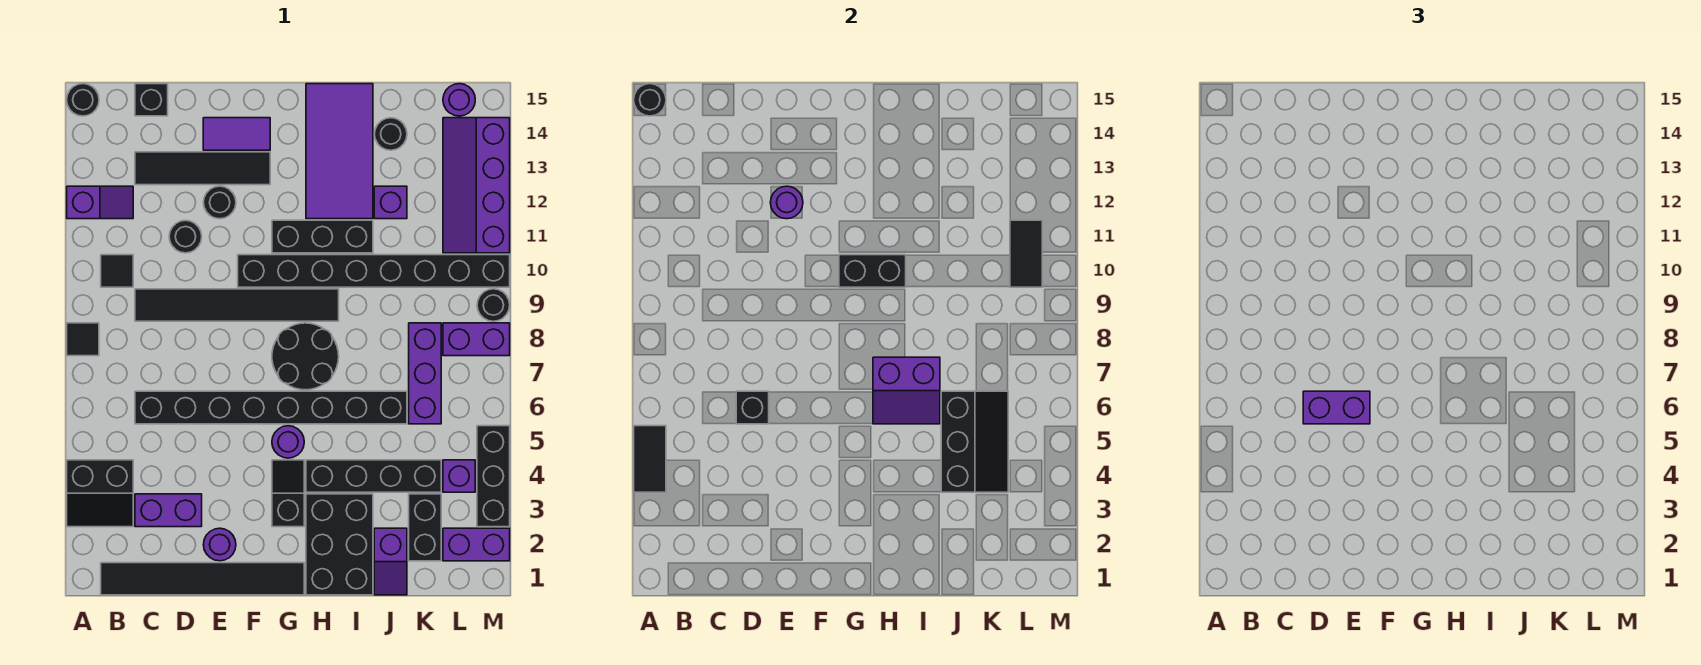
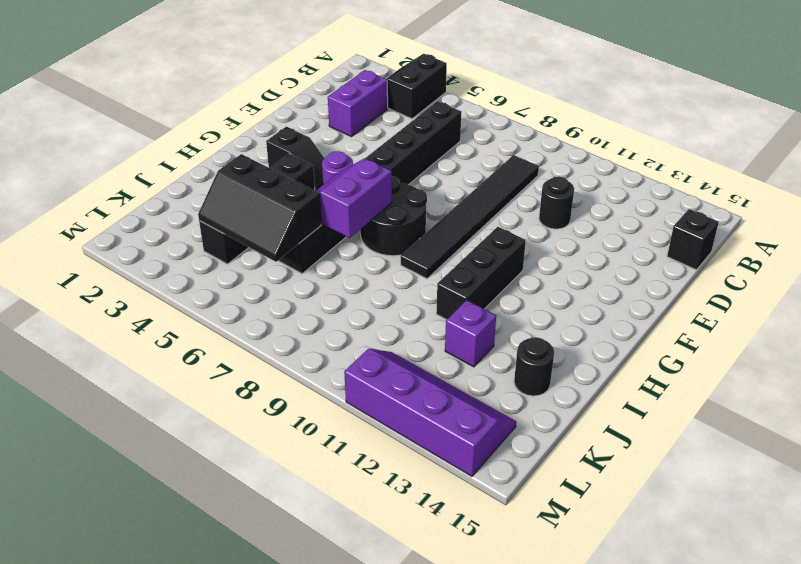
none -> black 1x1 tile [67,323,99,356]
none -> purple 1x2 slope [67,186,133,219]
none -> black 1x1 round brick [67,84,99,116]
none -> black 1x6 tile [101,563,304,595]

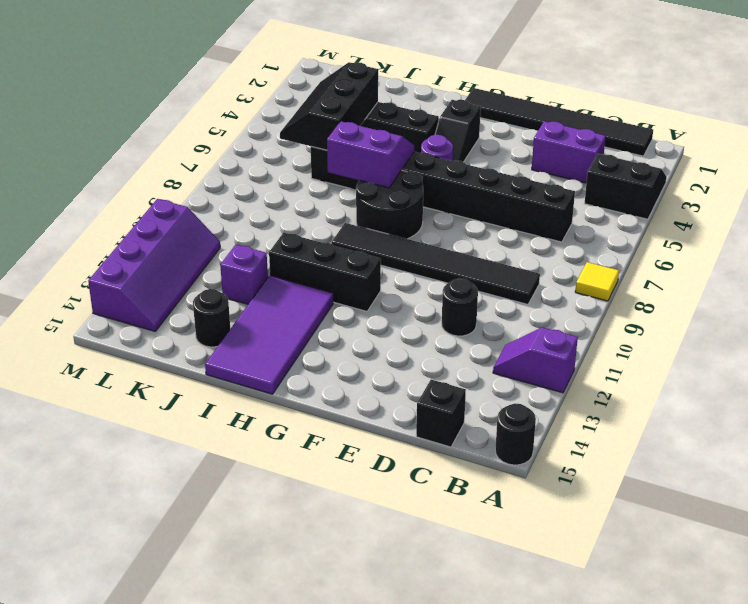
yellow 1x1 tile [575,262,619,301] -> black 1x1 tile [67,323,99,356]
none -> black 1x1 tile [101,255,133,287]
none -> black 1x4 tile [135,152,270,185]
none -> purple 1x1 round brick [203,528,236,561]
none -> black 1x1 round brick [203,186,236,219]

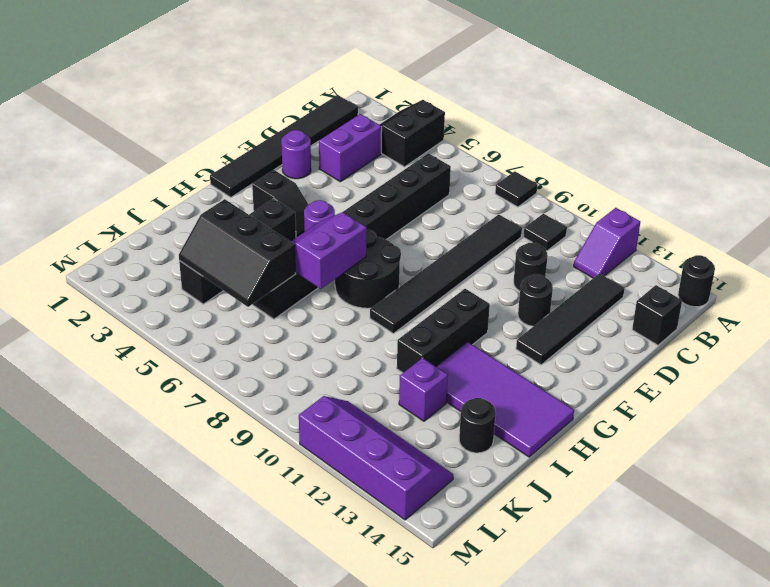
none -> purple 1x2 tile [203,118,270,150]
none -> black 1x8 brick [238,255,510,287]
none -> black 2x3 brick [306,494,373,595]
none -> purple 1x2 slope [374,528,407,595]

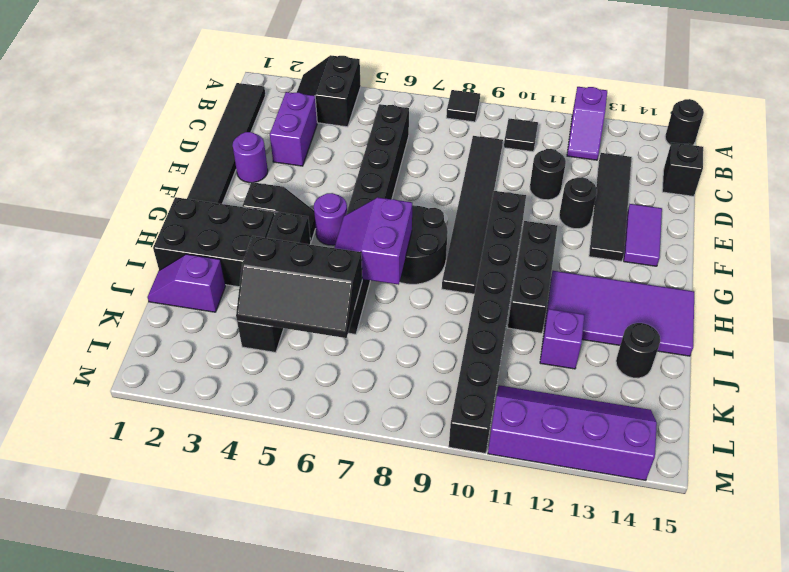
none -> black 1x2 brick [409,494,441,561]
none -> purple 1x3 brick [409,323,441,424]
none -> purple 1x2 brick [443,528,510,561]
none -> purple 1x1 brick [443,460,475,492]

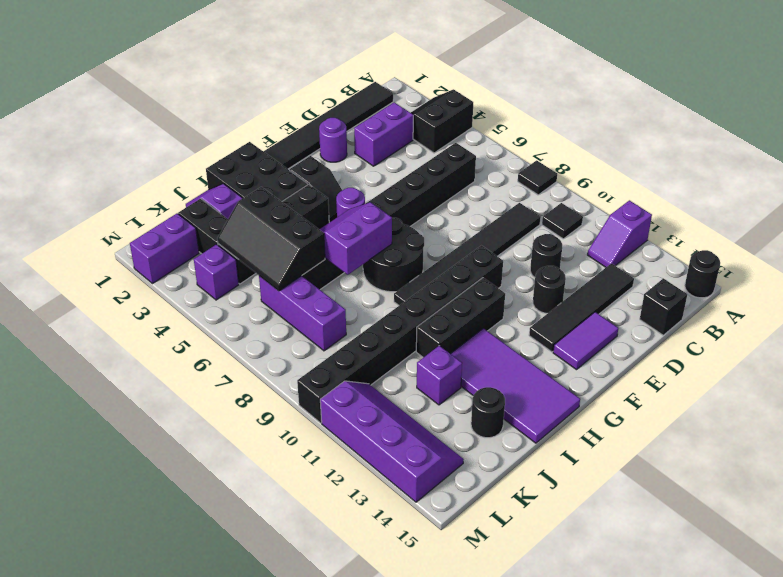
none -> purple 1x2 brick [443,323,510,356]
none -> purple 1x1 round brick [443,84,475,116]
none -> black 1x3 brick [477,426,510,527]
none -> black 1x1 round brick [477,289,510,321]

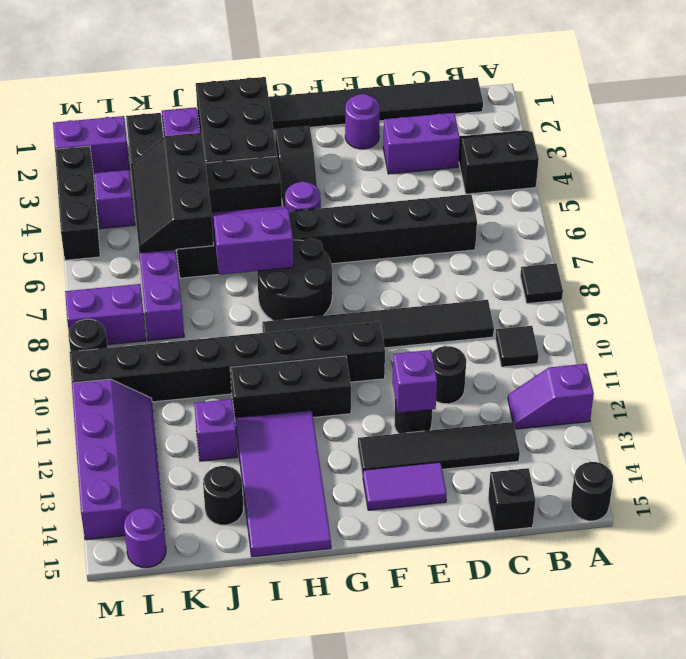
purple 1x1 brick [393,350,437,413] -> purple 1x1 round brick [770,186,803,219]
none -> black 1x2 tile [634,426,666,492]
none -> black 1x1 round brick [634,84,666,116]
none -> black 1x1 brick [736,391,769,424]
none -> black 1x2 brick [839,255,906,287]

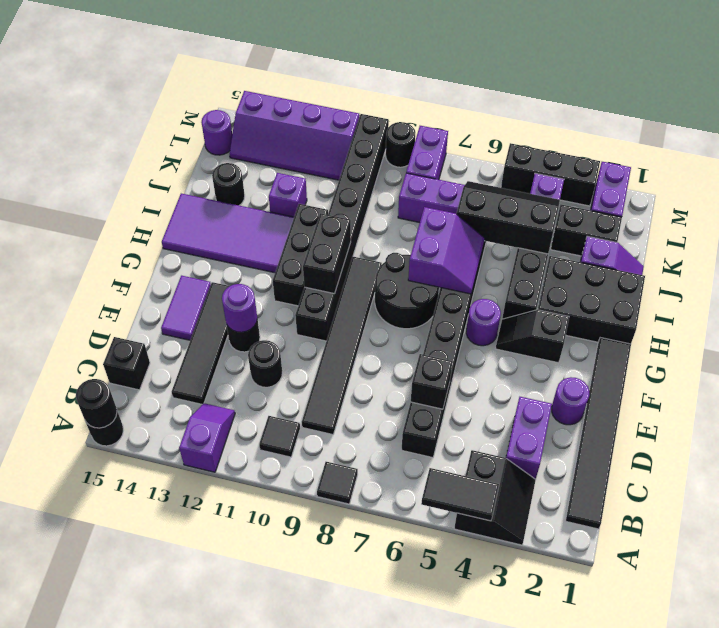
none -> black 1x2 tile [1010,220,1042,287]
none -> purple 1x2 brick [1303,391,1370,424]

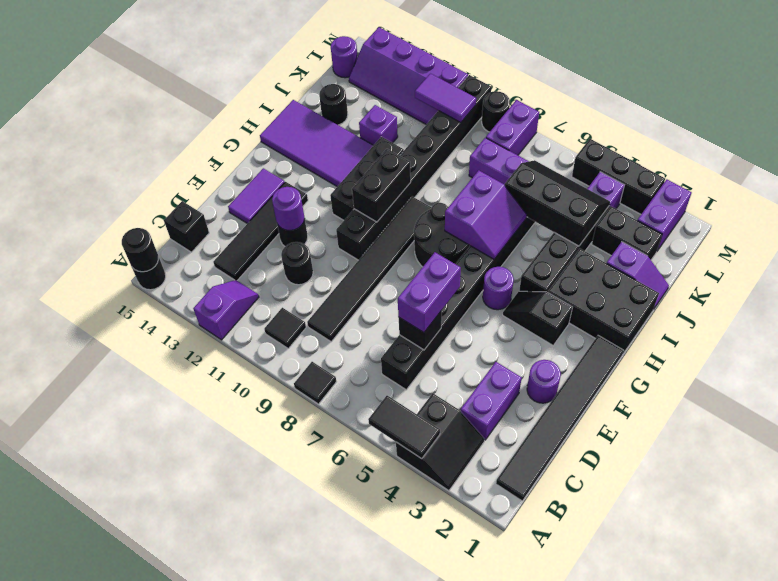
purple 1x2 tile [415,74,476,123] -> black 1x2 tile [1010,220,1042,287]

